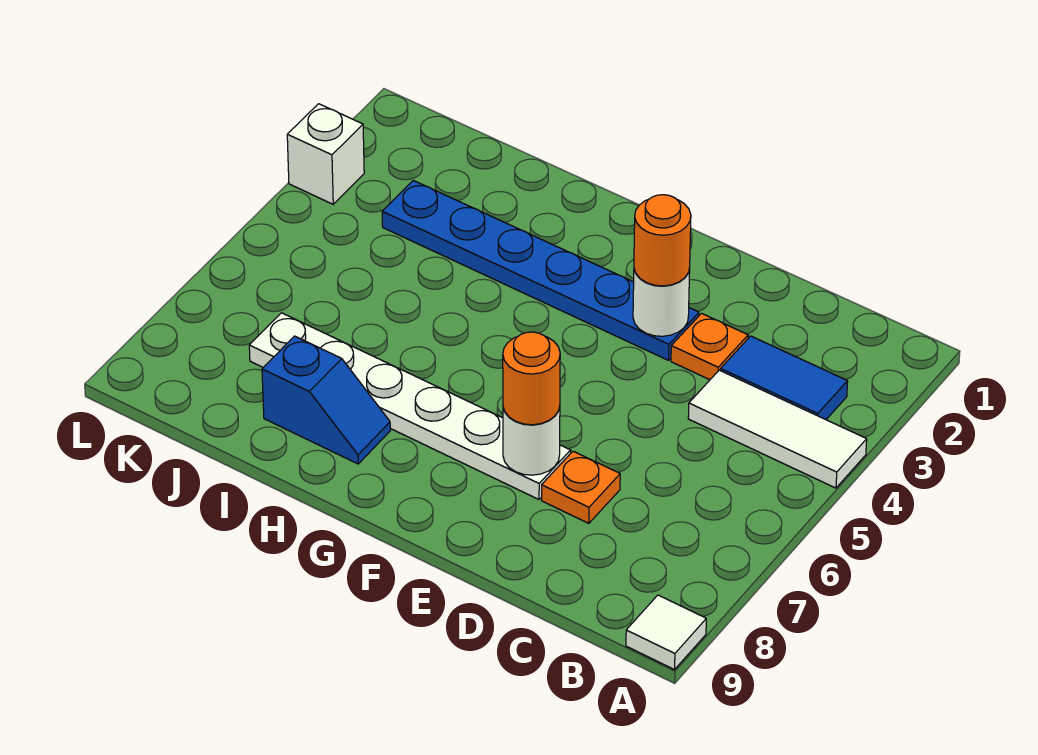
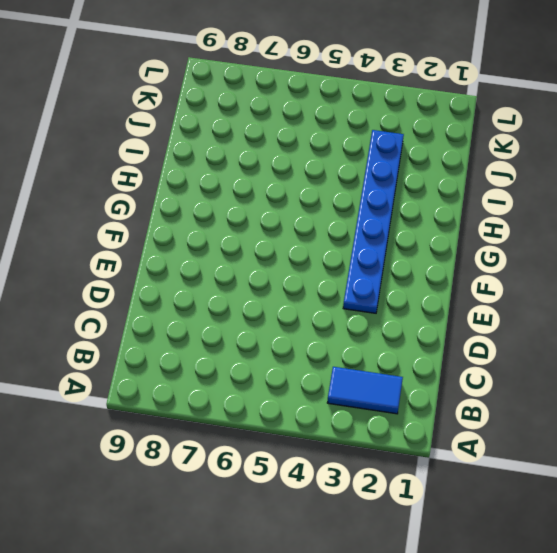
blue 1x2 tile [327,367,403,414] -> blue 1x2 tile turned to [721,336,848,420]
none -> white 1x3 tile [688,370,867,488]
none -> white 1x1 tile [626,595,706,670]
none -> orange 1x1 plate [671,313,748,380]

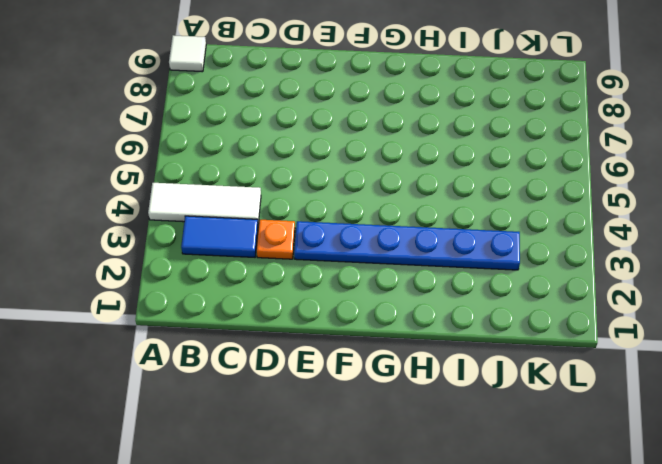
none -> orange 1x1 plate [542,451,620,523]
none -> white 1x6 plate [249,313,571,499]
none -> blue 1x2 slope [262,336,390,464]

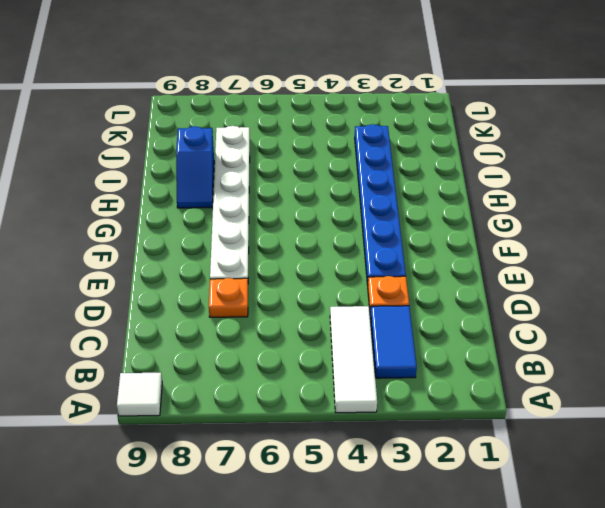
none -> white 1x1 brick [287,104,364,204]
none -> white 1x1 round brick [633,268,690,336]
none -> white 1x1 round brick [503,406,560,475]

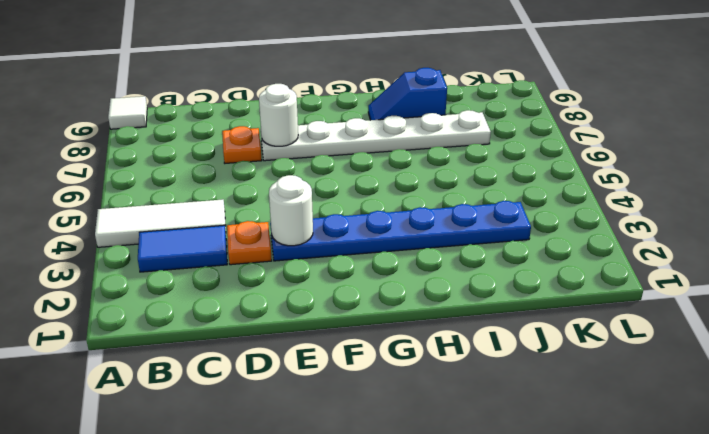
none -> white 1x1 brick [287,104,364,204]
none -> orange 1x1 round brick [634,195,691,286]
none -> orange 1x1 round brick [503,332,560,425]

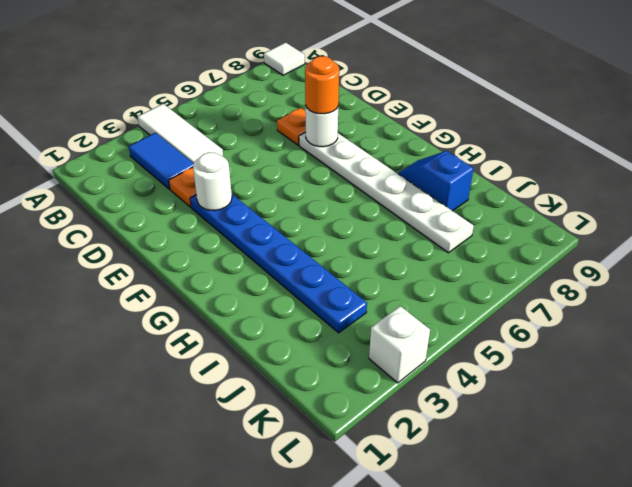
none -> orange 1x1 round brick [634,195,691,286]

